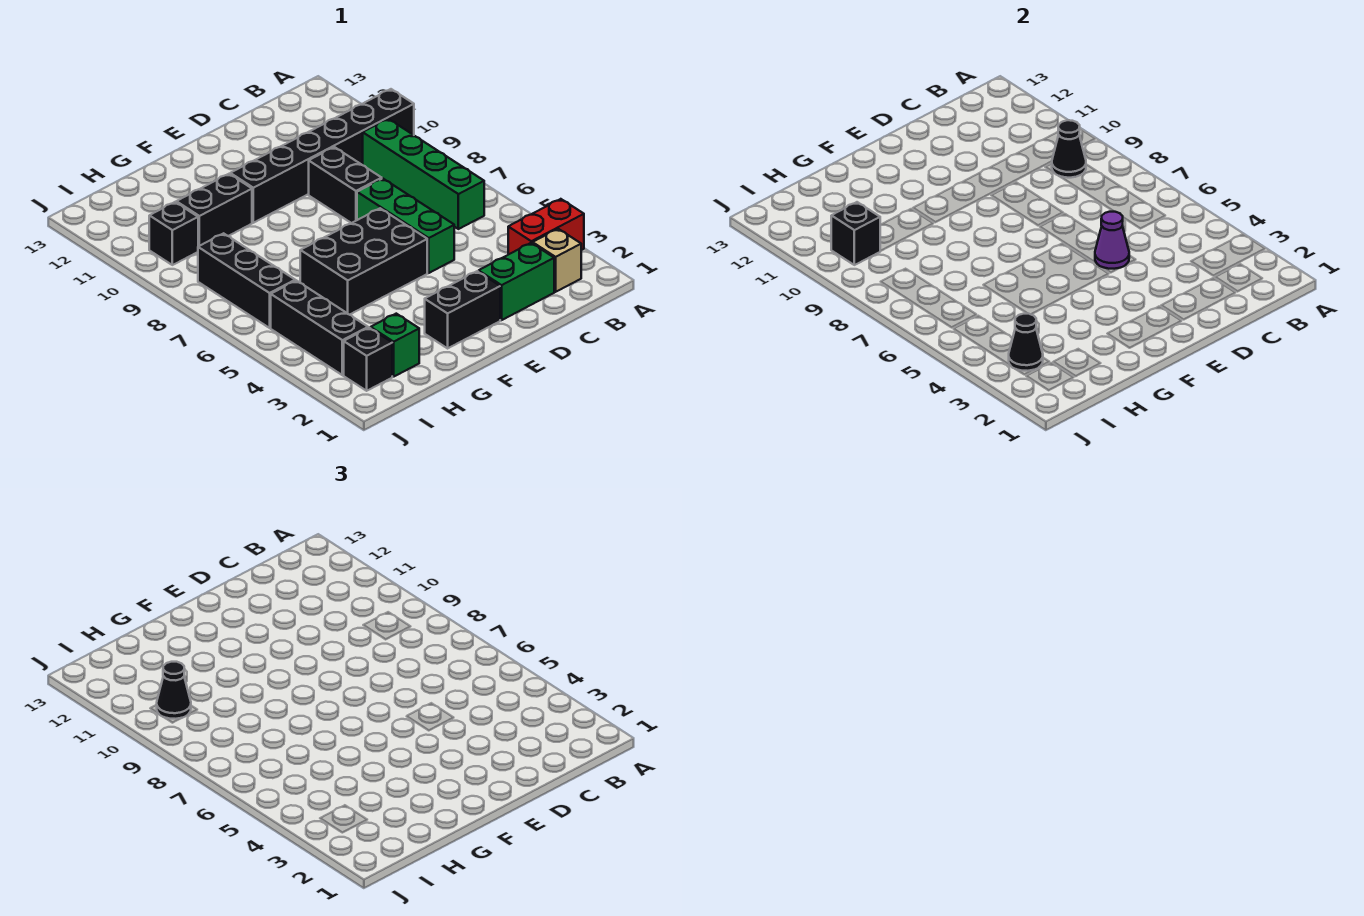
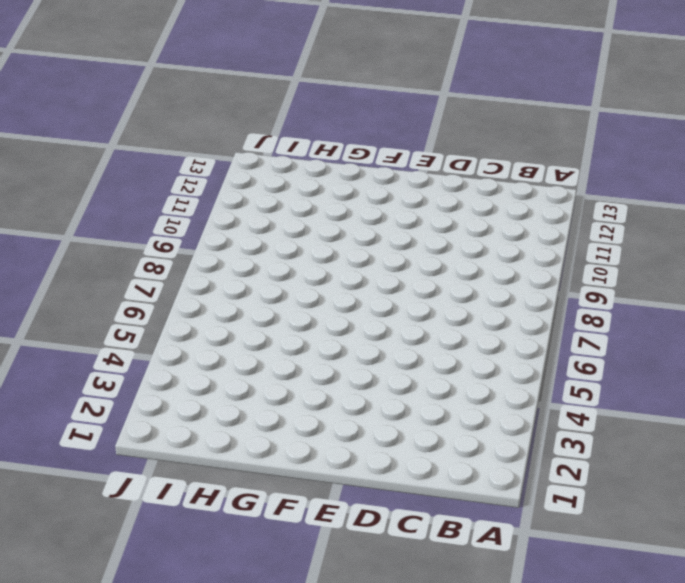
none -> red 1x2 brick [508,199,584,254]
none -> black 1x6 brick [230,89,414,223]
none -> tan 1x1 brick [532,229,581,292]

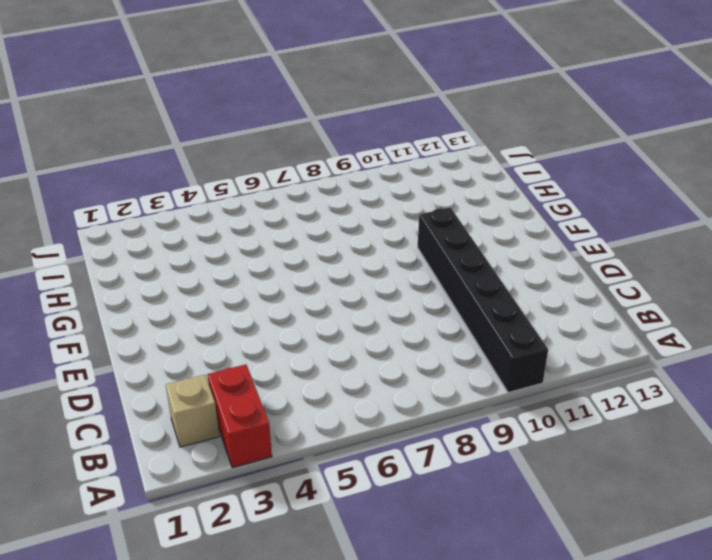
none -> green 1x4 brick [363,119,484,229]
none -> green 1x2 brick [479,243,554,320]
none -> green 1x3 brick [357,179,454,273]

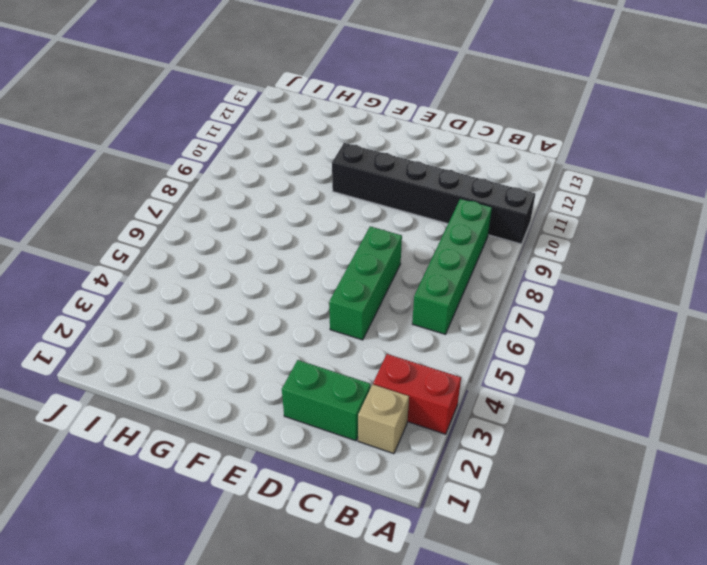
none -> black 1x2 brick [309,147,382,223]
none -> black 1x2 brick [425,271,500,348]
none -> black 2x3 brick [300,208,427,315]

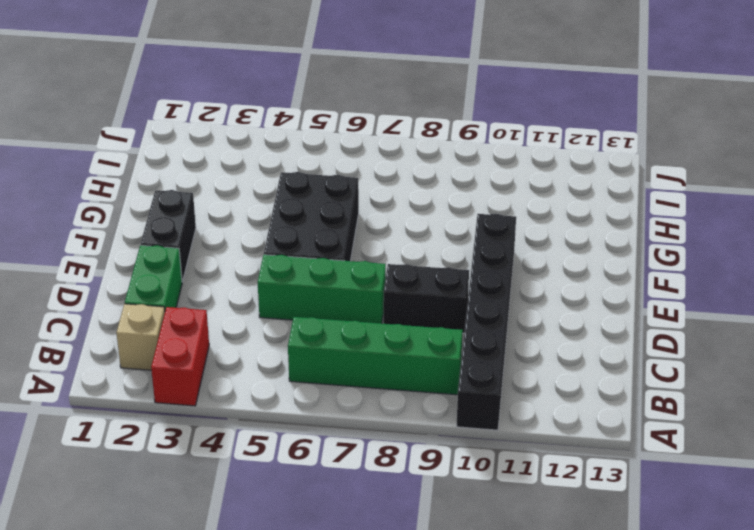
none -> black 1x2 brick [176,174,252,246]
none -> green 1x1 brick [371,314,419,377]
none -> black 1x1 brick [344,328,392,391]

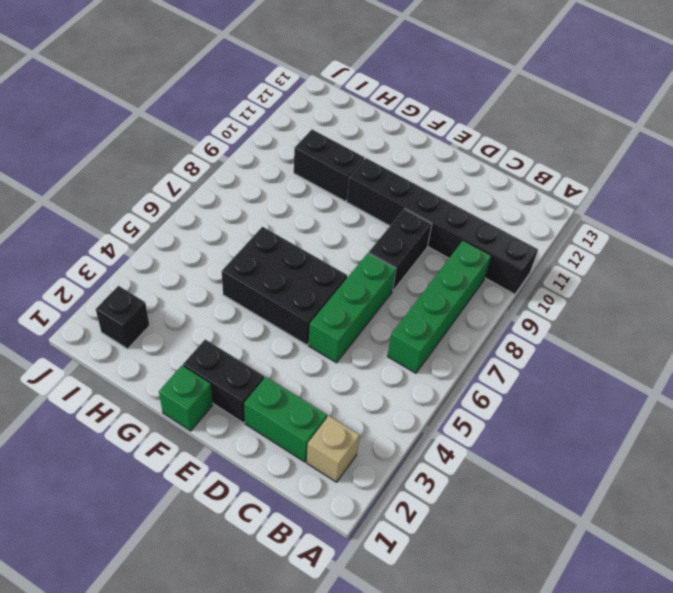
green 1x1 brick [159,366,213,431] -> green 1x1 brick moved to [371,314,419,377]
none -> red 1x2 brick [508,199,584,254]
none -> black 1x3 brick [271,281,368,375]
none -> black 1x3 brick [198,233,295,328]

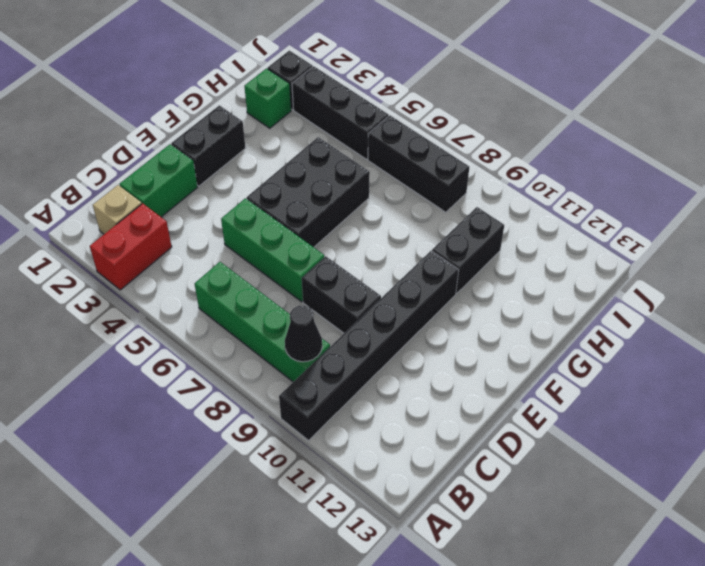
none -> black 1x1 brick [149,202,198,265]
none -> purple 1x1 cone [1095,212,1129,269]
none -> black 1x1 cone [1009,314,1043,371]

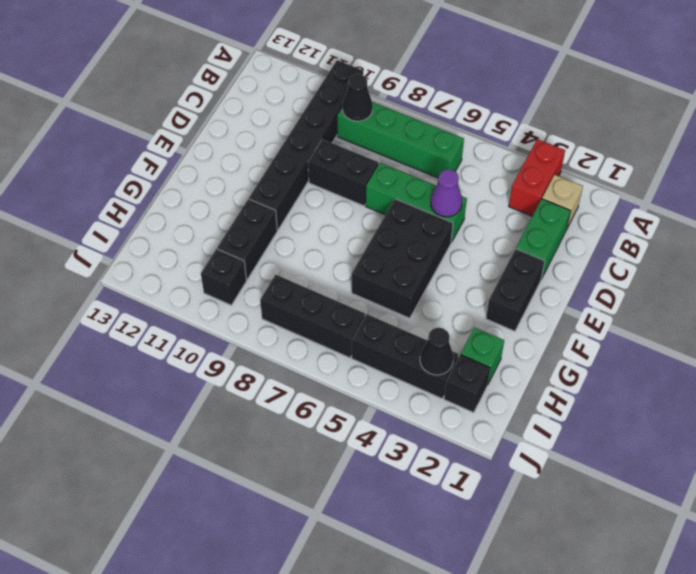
none -> black 1x1 brick [831,202,880,265]
none -> black 1x1 cone [157,662,191,719]

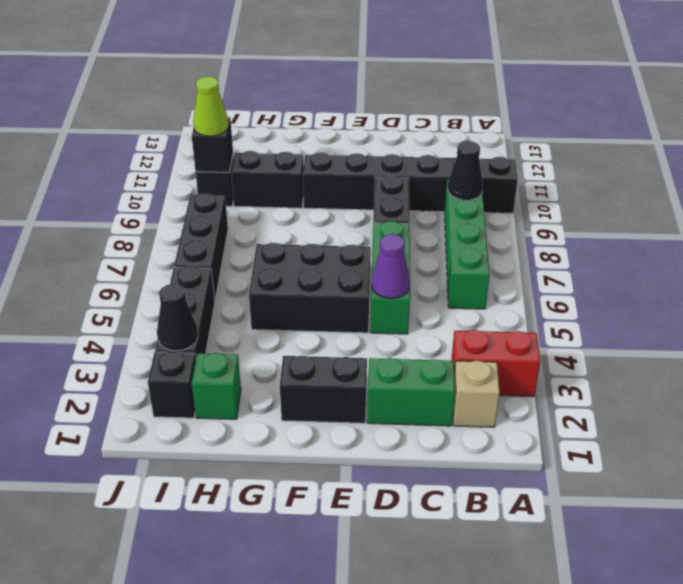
lime 1x1 cone [193,76,228,136] -> black 1x1 cone [157,662,191,719]

